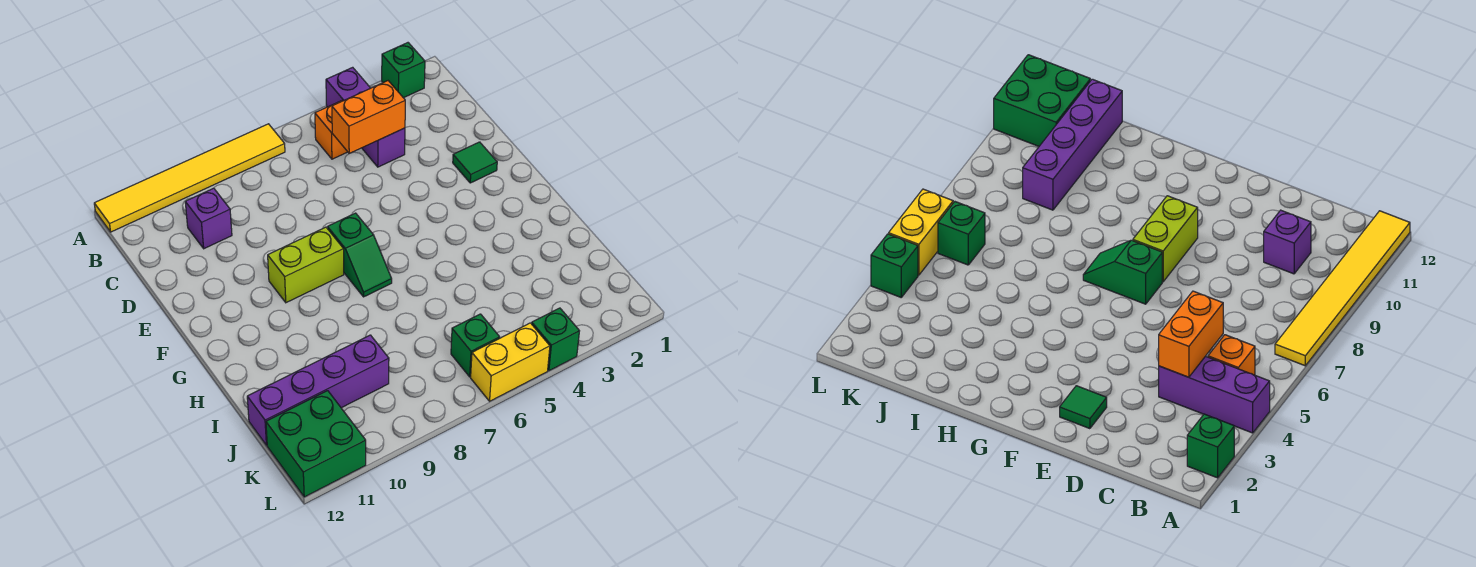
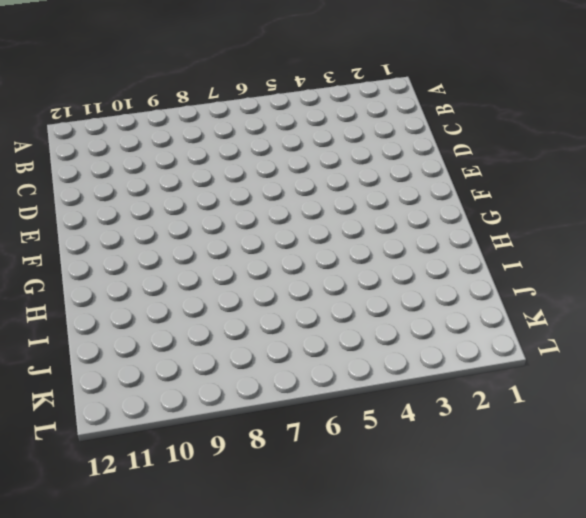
none -> green 1x1 brick [382,43,425,98]
none -> purple 1x3 brick [326,67,405,167]
none -> yellow 1x6 tile [94,124,285,232]

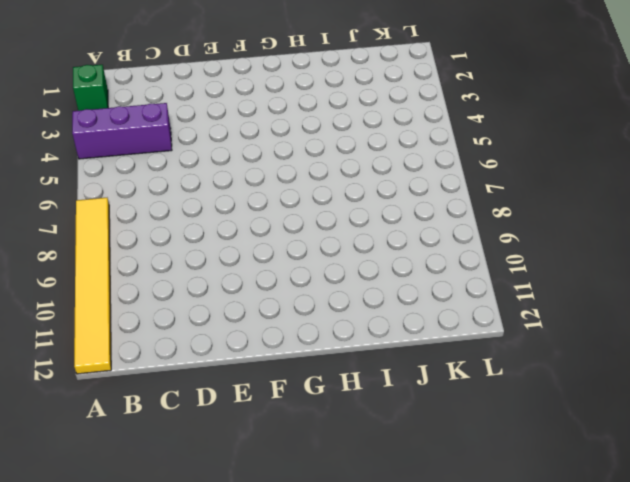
none -> orange 1x1 brick [315,101,347,159]
none -> purple 1x1 brick [185,188,232,249]
none -> green 1x1 tile [453,142,497,183]

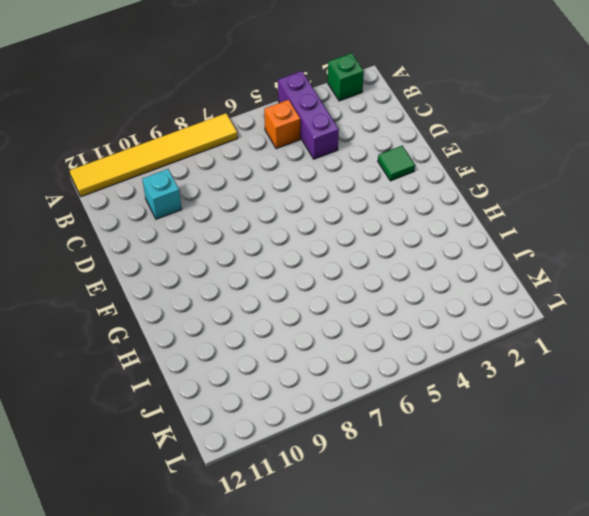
cyan 1x1 brick [142,169,182,219] -> purple 1x1 brick [185,188,232,249]
none -> green 1x2 slope [328,213,392,297]
none -> lime 1x2 brick [268,227,344,303]
none -> purple 1x4 brick [247,335,389,445]

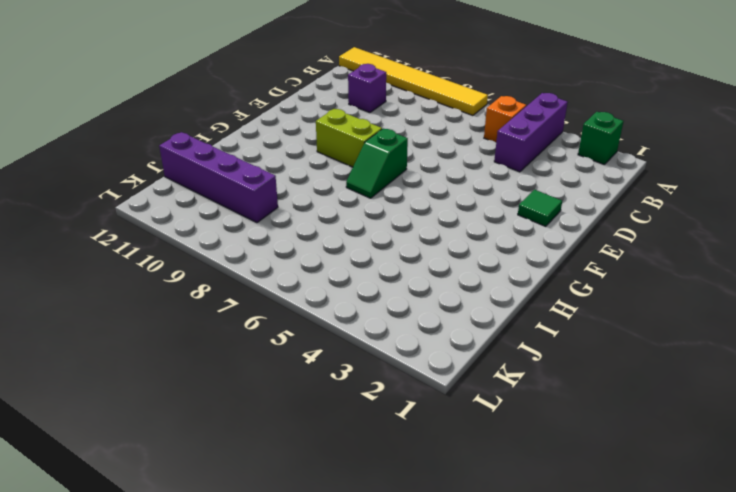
none -> green 1x1 brick [451,314,500,377]
none -> green 2x2 brick [266,391,366,497]
none -> green 1x1 brick [532,308,579,371]

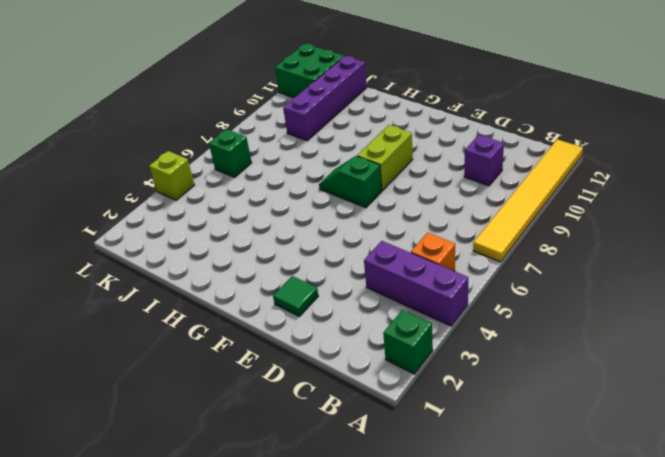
lime 1x1 brick [149,151,195,200] -> green 1x1 brick [532,308,579,371]
none -> yellow 1x2 brick [471,323,550,401]
none -> orange 1x2 brick [332,81,405,153]

